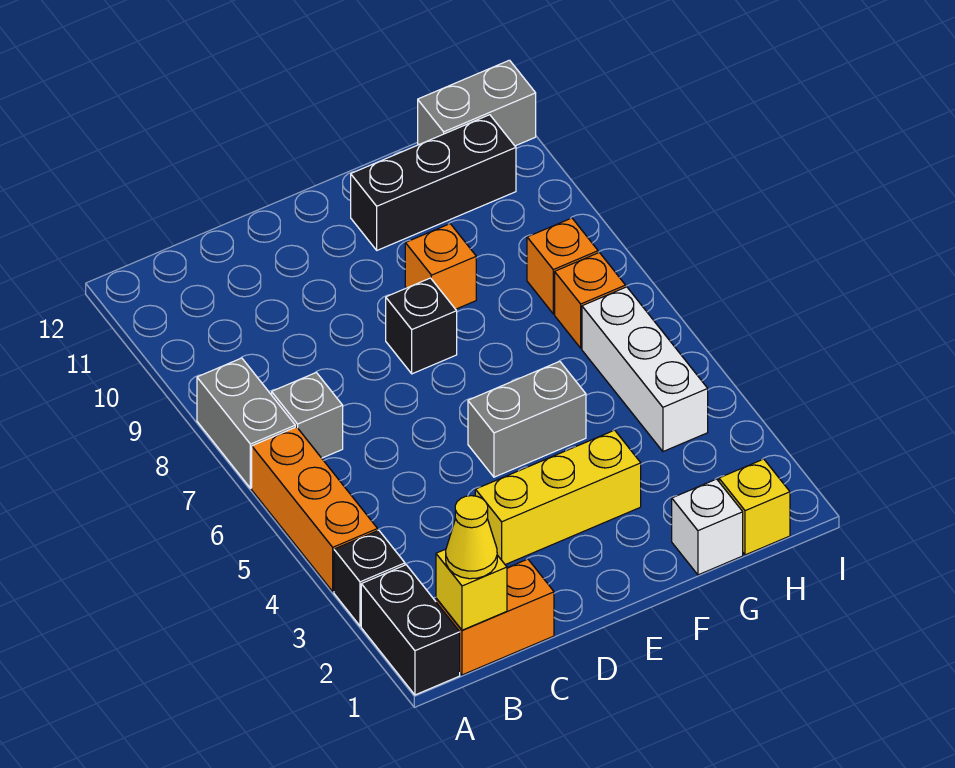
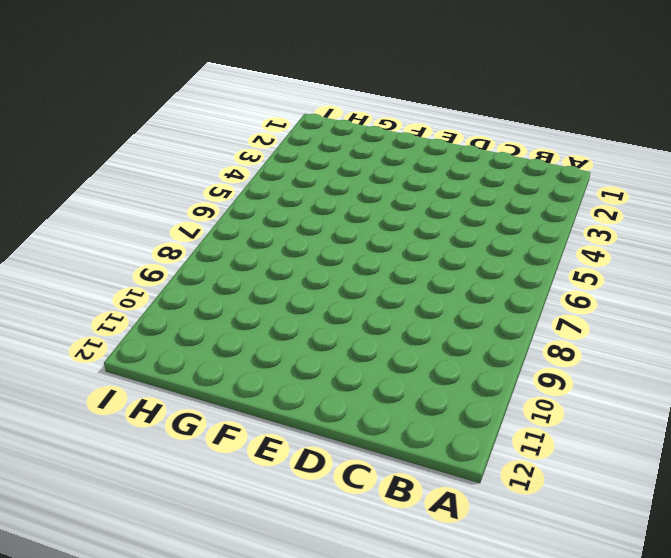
none -> black 1x2 brick [361,565,460,695]
none -> black 1x1 brick [334,530,405,626]
none -> orange 1x3 brick [252,427,378,591]

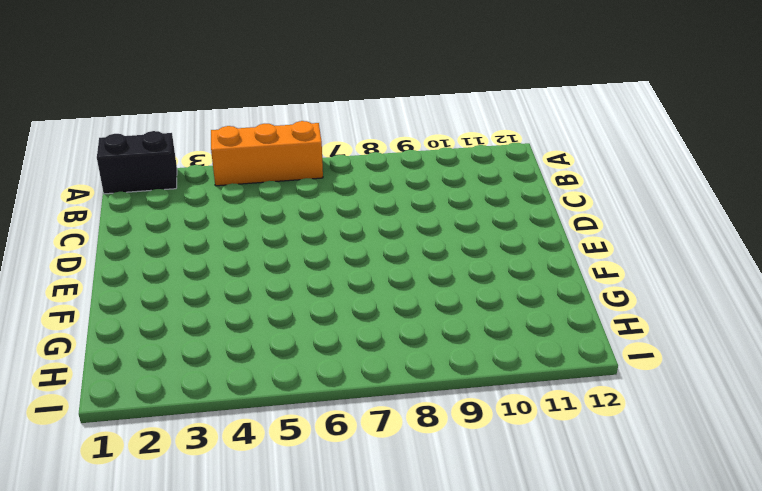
none -> black 1x1 brick [334,530,405,626]
none -> grey 1x2 brick [197,358,295,488]
none -> orange 1x2 brick [436,559,554,675]

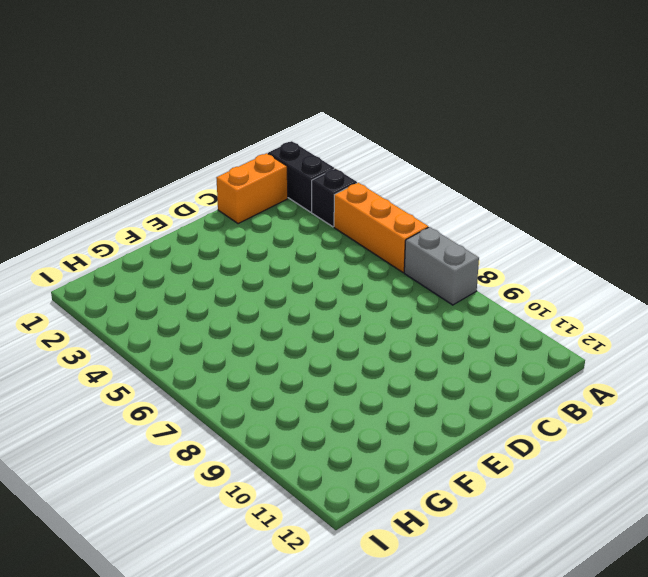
none -> grey 1x1 brick [272,373,343,458]
none -> yellow 1x3 brick [475,430,641,565]
none -> grey 1x2 brick [468,361,586,477]

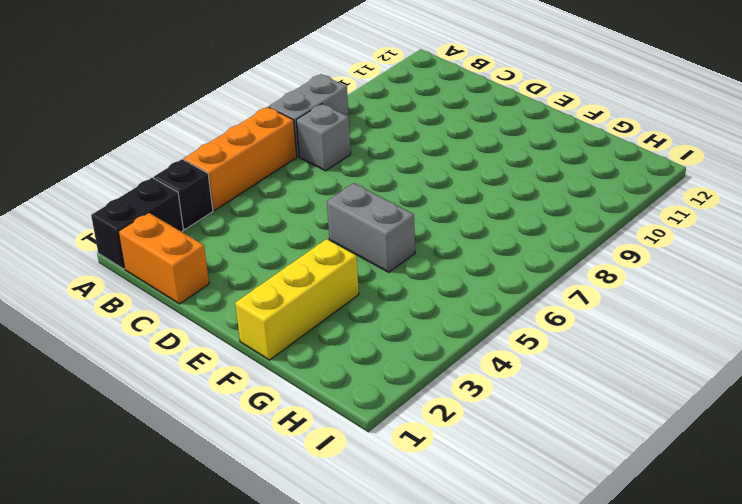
yellow 1x3 brick [235,239,359,360] -> yellow 1x3 brick turned to [475,430,641,565]
none -> black 1x1 brick [386,278,457,374]
none -> orange 1x1 brick [405,224,476,309]
none -> black 1x3 brick [351,115,516,250]

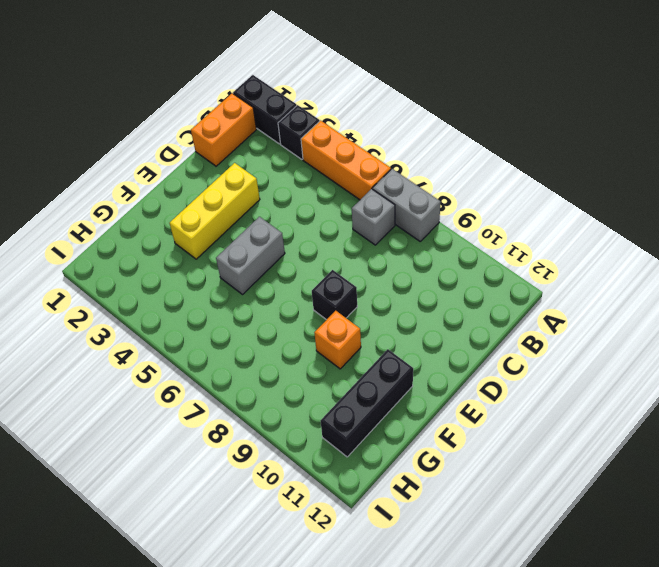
none -> white 1x1 brick [672,479,743,575]
none -> yellow 1x1 brick [719,459,790,555]
none -> white 1x3 brick [582,287,708,452]

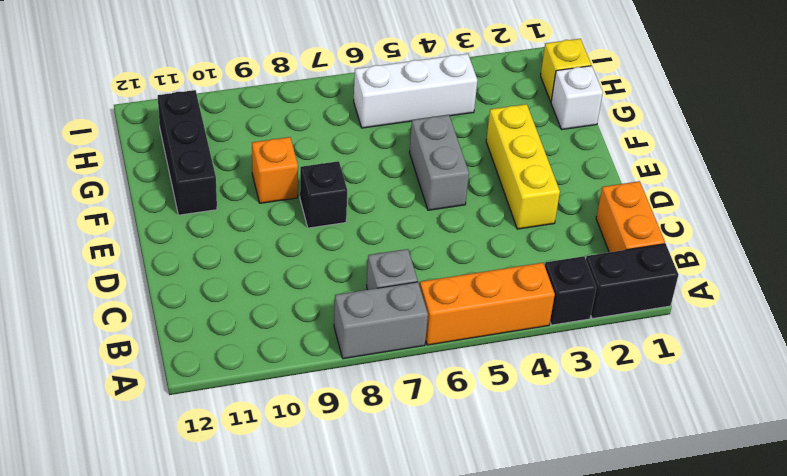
none -> orange 1x1 brick [555,252,626,348]
none -> orange 1x1 brick [527,218,598,314]
none -> grey 1x2 brick [418,60,536,146]

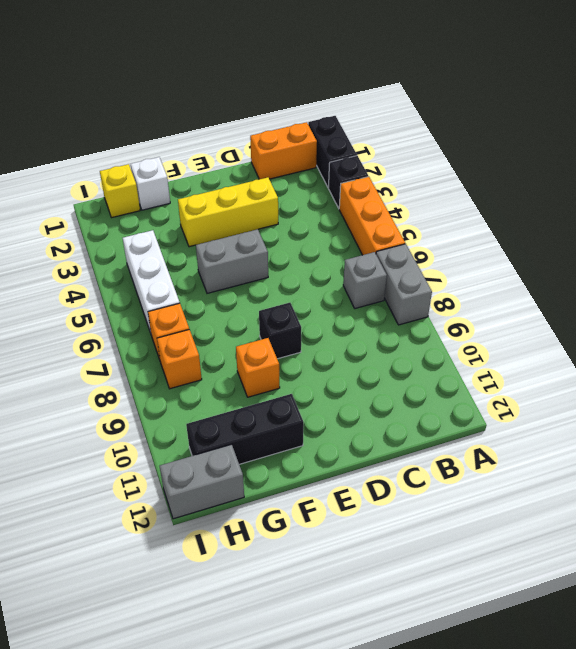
none -> yellow 1x1 brick [436,549,507,630]
none -> yellow 1x1 cone [446,496,497,579]

